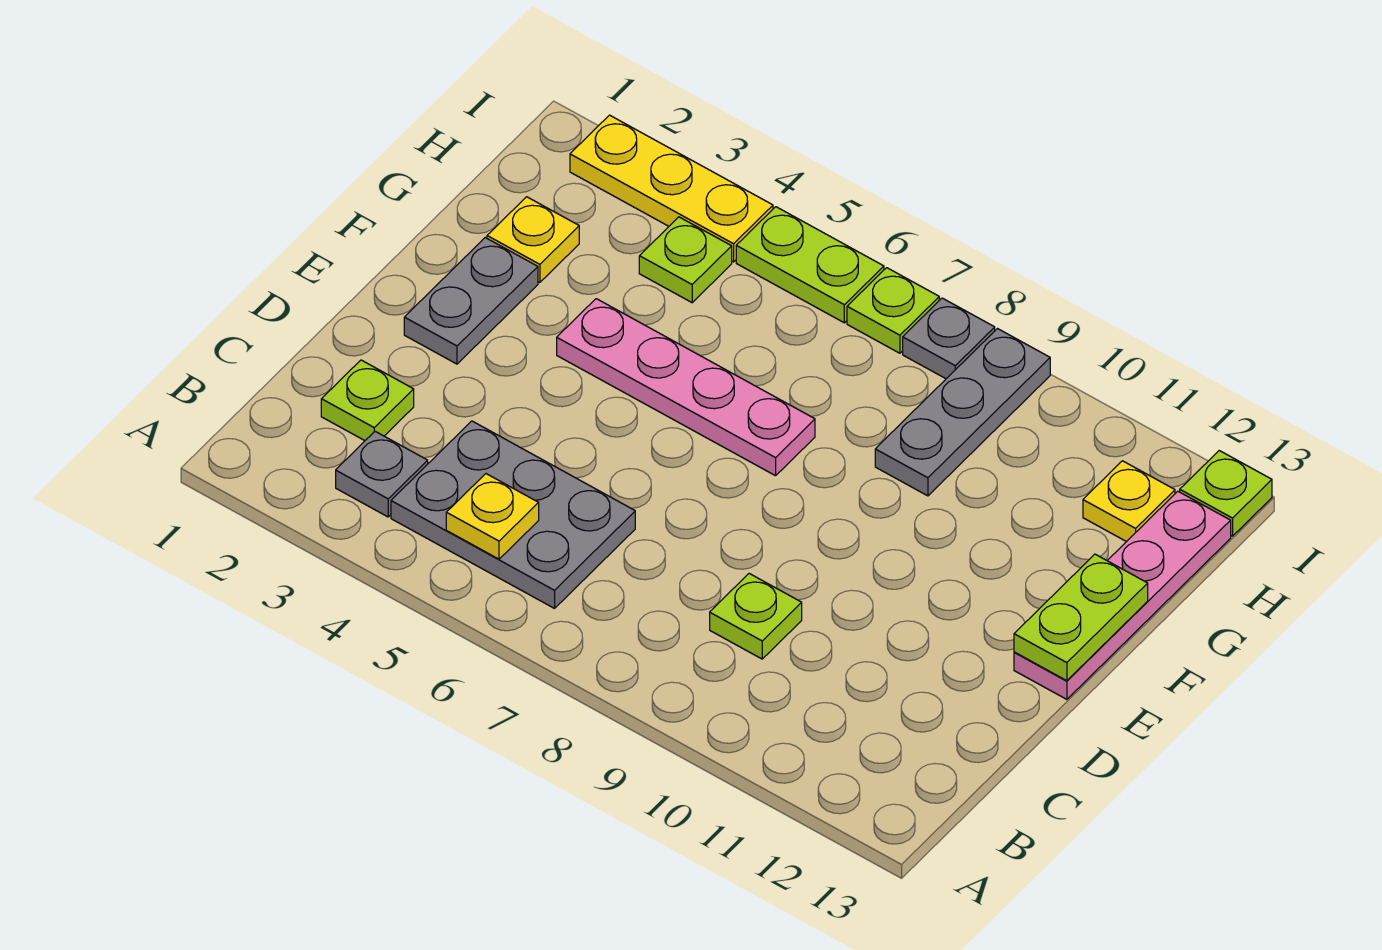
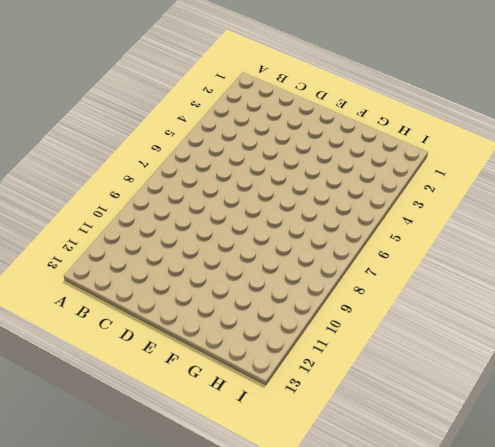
none -> grey 1x1 plate [336,431,428,517]
none -> grey 2x3 plate [391,421,635,608]
none -> lime 1x1 plate [321,360,414,441]

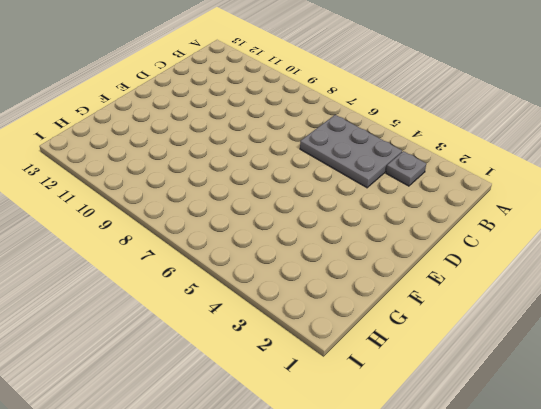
none -> lime 1x1 plate [321,360,414,441]
none -> lime 1x1 plate [710,574,802,659]
none -> grey 1x2 plate [404,238,538,364]

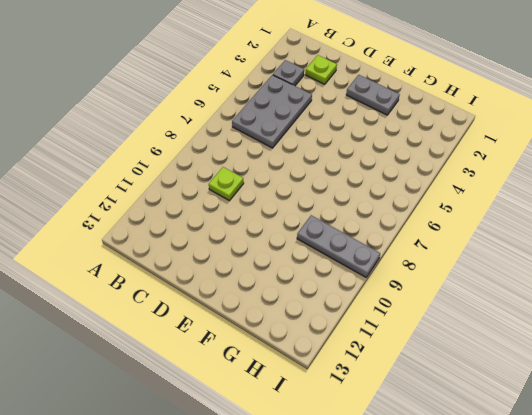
none -> pink 1x4 plate [1014,491,1231,699]
none -> pink 1x4 plate [557,299,815,476]
none -> yellow 1x1 plate [487,197,579,282]

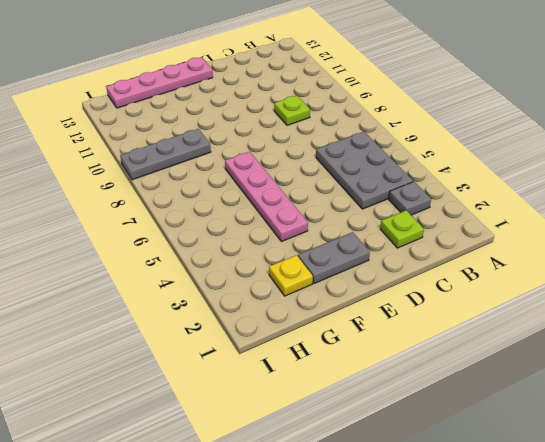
none -> lime 1x1 plate [639,217,732,303]
none -> yellow 1x1 plate [1083,461,1175,542]
none -> yellow 1x3 plate [570,115,773,262]

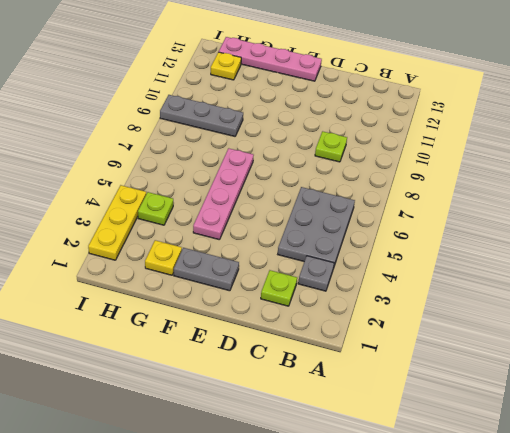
none -> lime 1x2 plate [736,207,884,323]
none -> lime 1x1 plate [847,268,939,353]
none -> grey 1x1 plate [903,298,995,379]

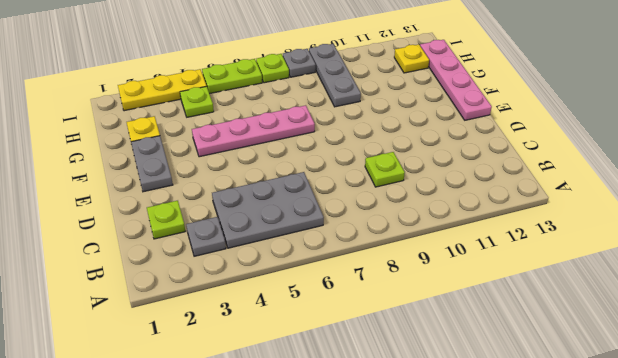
none -> lime 1x1 plate [1180,451,1272,536]
none -> yellow 1x1 plate [446,474,539,559]
none -> lime 1x2 plate [1014,554,1148,681]

